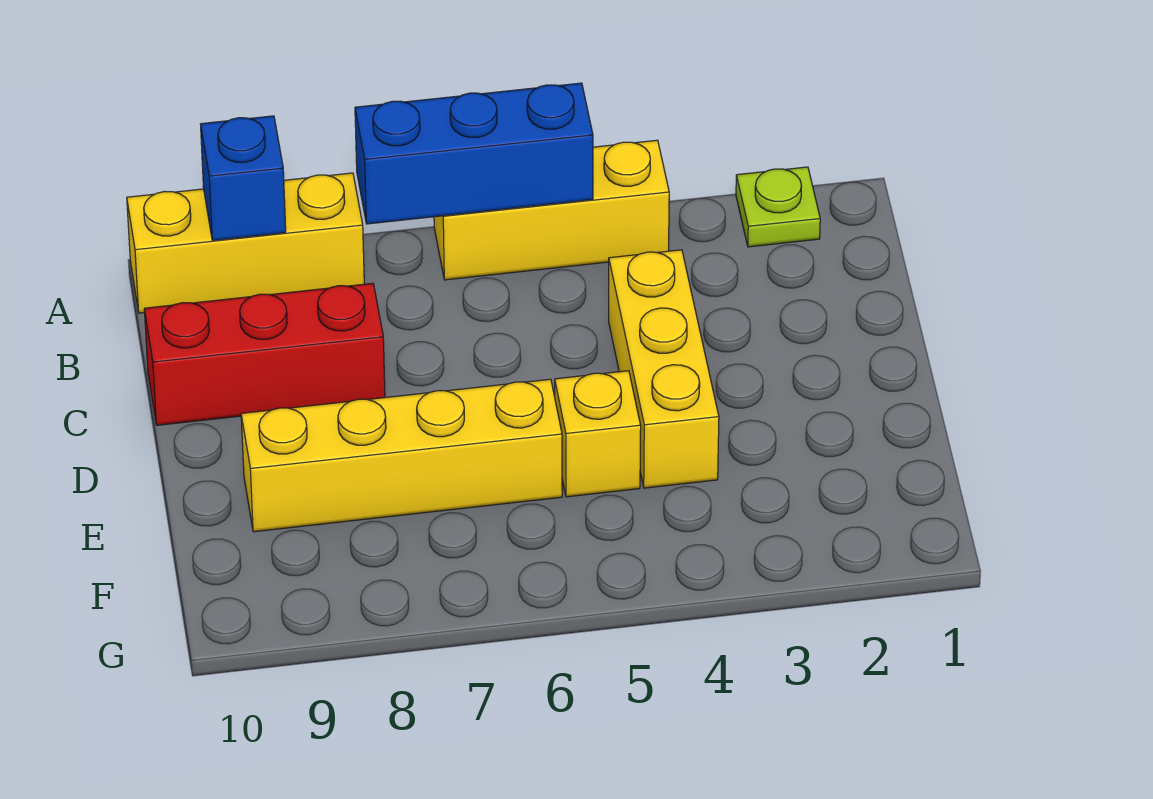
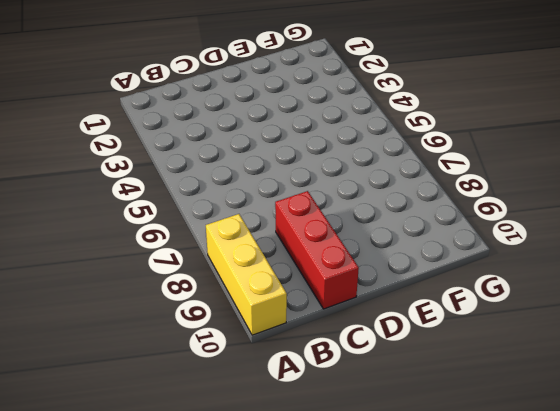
none -> lime 1x1 plate [736,167,820,247]
none -> yellow 1x3 brick [434,140,669,280]

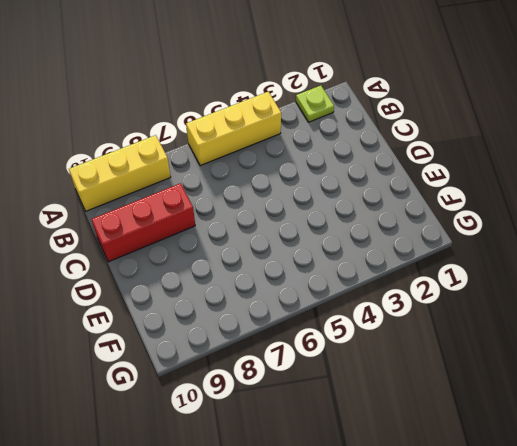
none -> yellow 1x3 brick [609,250,719,488]
none -> yellow 1x1 brick [555,371,641,497]

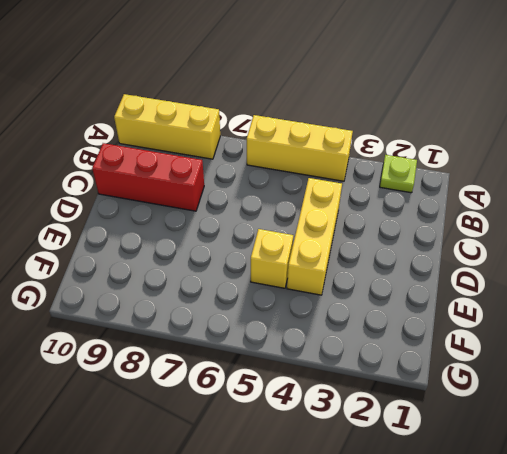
none -> yellow 1x4 brick [241,379,562,532]
none -> blue 1x3 brick [355,83,593,224]

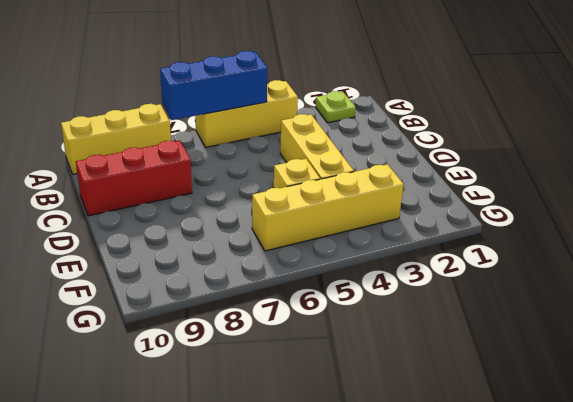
yellow 1x4 brick [252,164,404,251] -> yellow 1x4 brick moved to [241,379,562,532]
none -> blue 1x1 brick [201,116,286,241]

